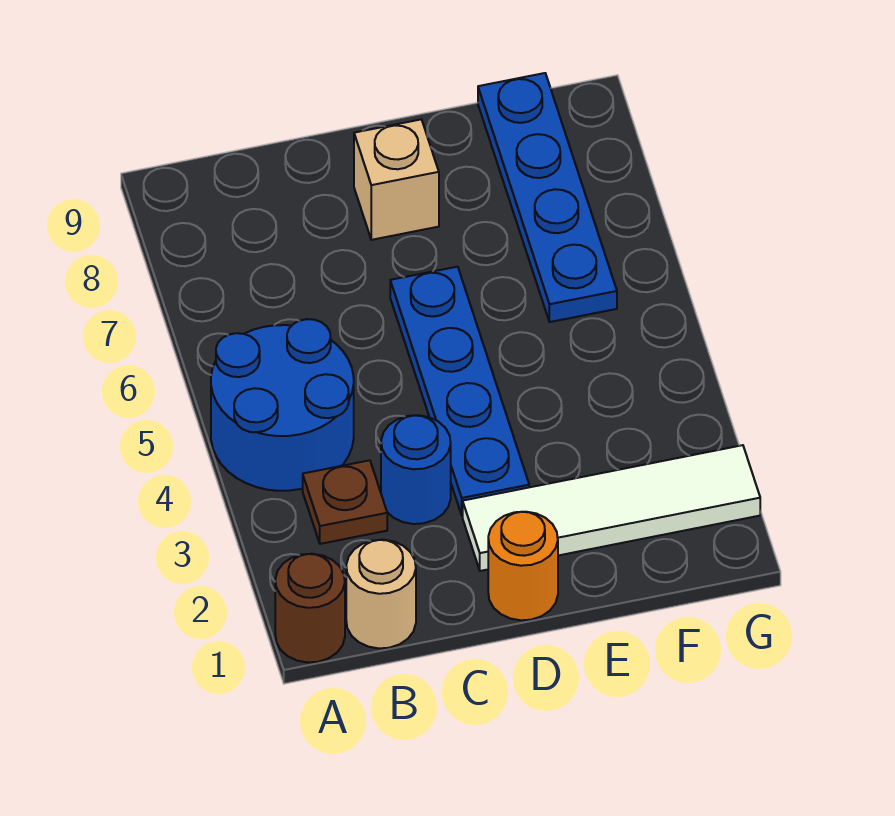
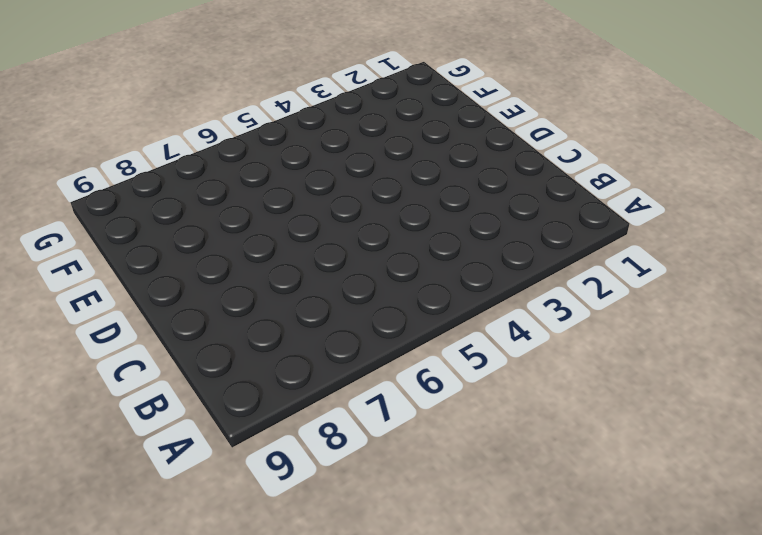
none -> brown 1x1 round brick [275,554,345,663]
none -> blue 2x2 round brick [211,319,354,491]

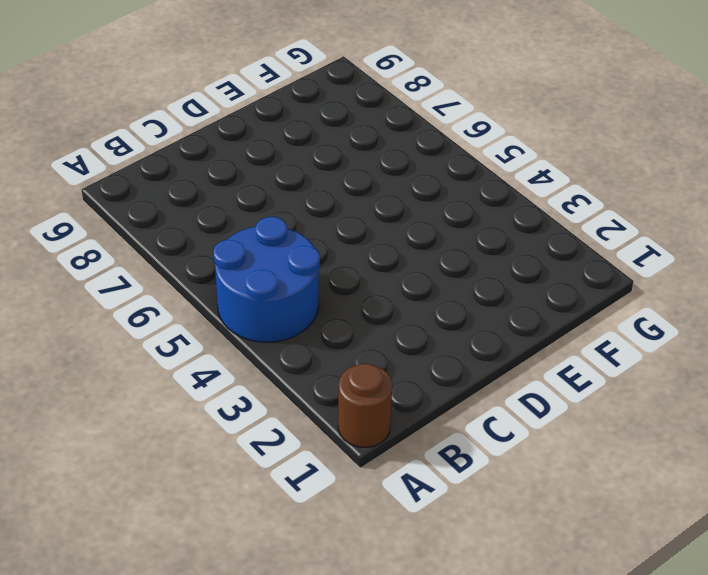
none -> tan 1x1 round brick [346,540,416,648]
none -> brown 1x1 plate [303,460,387,544]

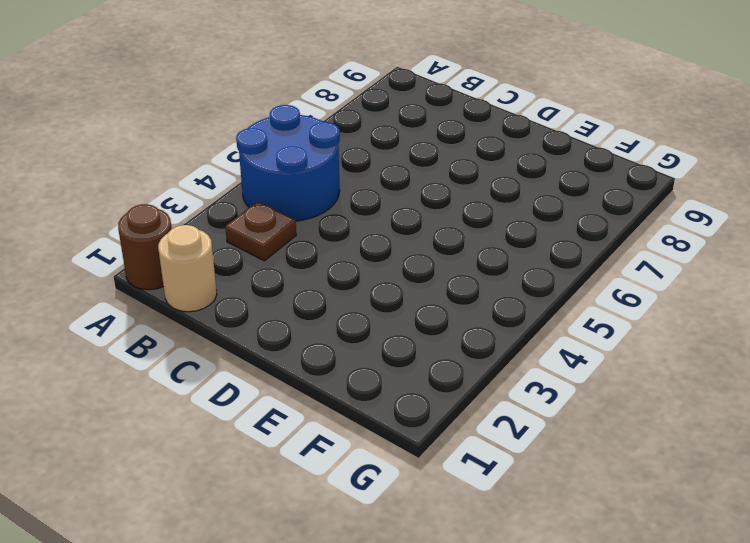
none -> blue 1x1 round brick [381,415,451,524]
none -> orange 1x1 round brick [488,512,558,620]

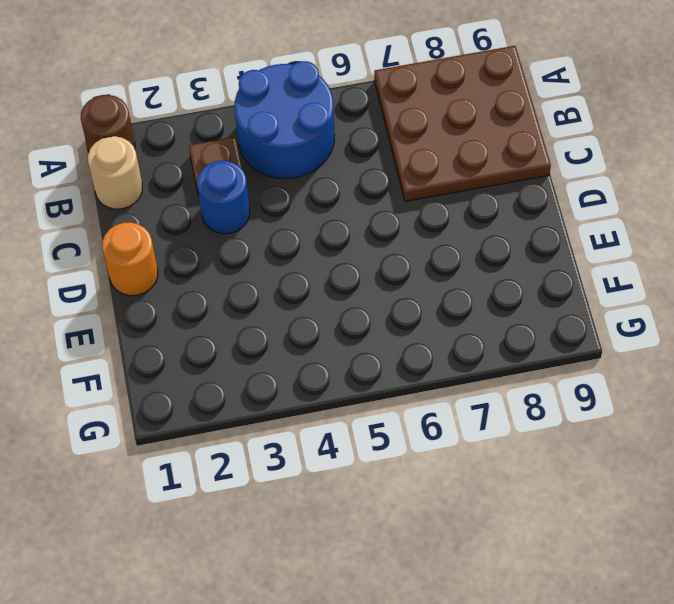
brown 3x3 plate [374,46,551,201] -> none
none -> white 1x4 tile [463,445,760,571]
none -> blue 1x4 plate [390,267,529,516]

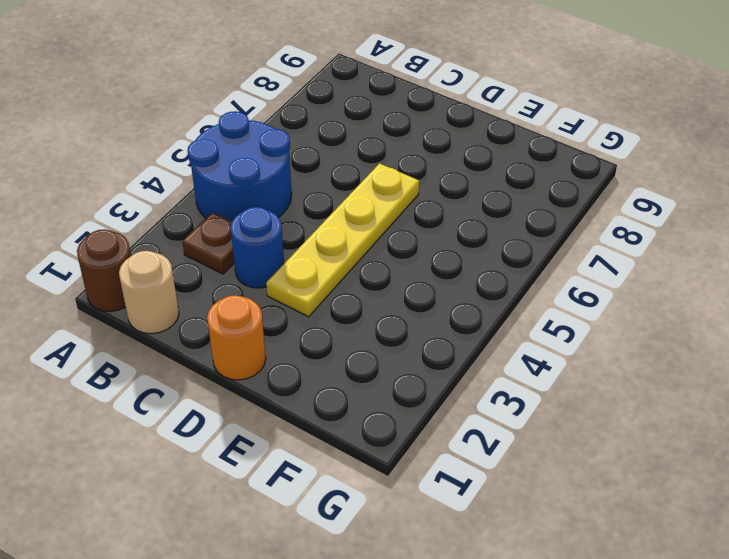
yellow 1x4 plate [266,163,419,317] -> blue 1x4 plate [390,267,529,516]
none -> white 1x4 tile [463,445,760,571]
none -> tan 1x1 brick [354,120,439,240]

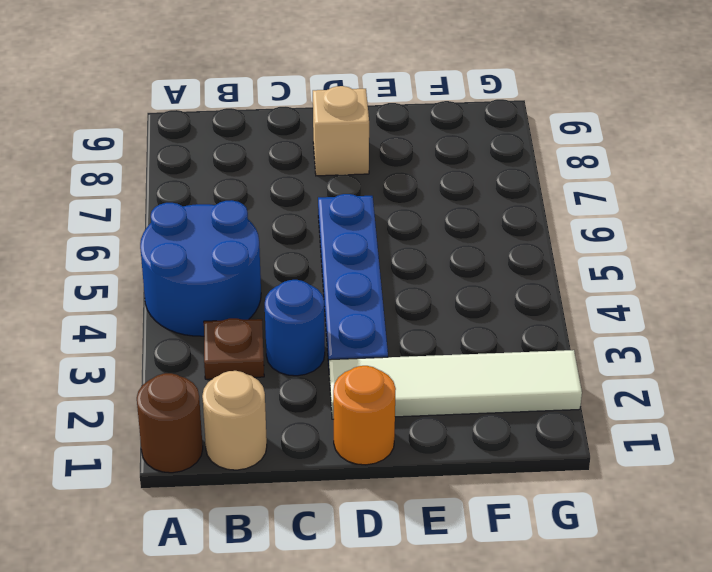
none -> blue 1x4 plate [478,73,617,322]

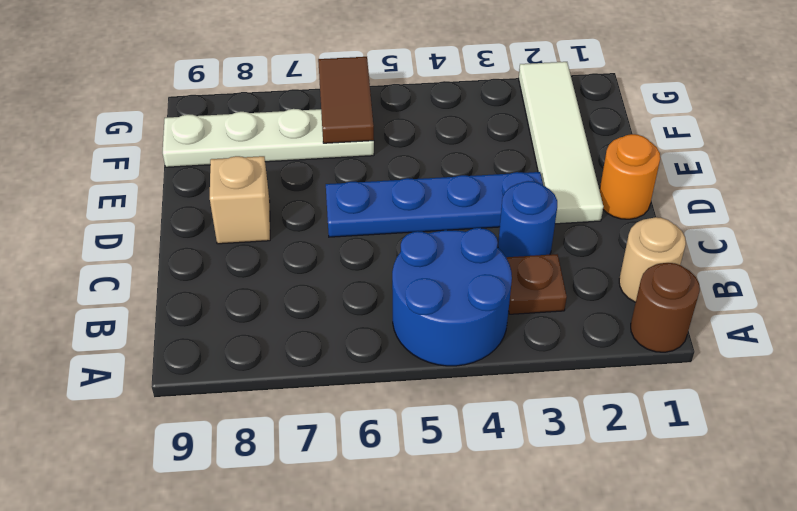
white 1x4 plate [163,109,374,167] -> blue 1x4 plate [478,73,617,322]
brown 1x2 tile [318,57,374,143] -> none

